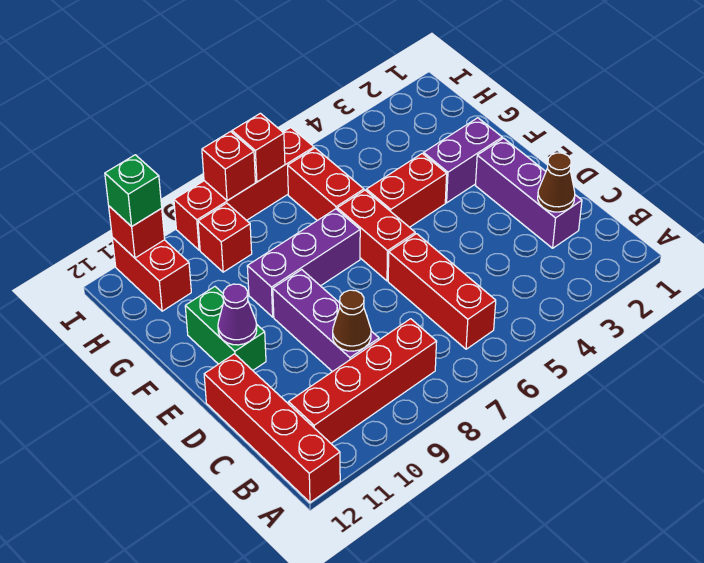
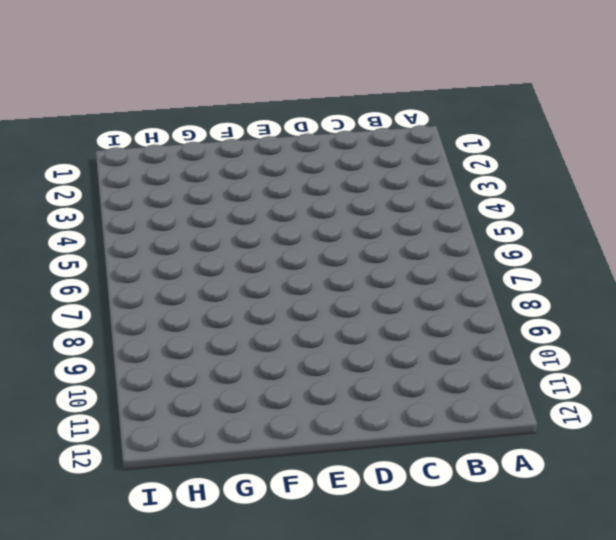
none -> red 1x4 brick [204,354,340,502]
none -> red 1x3 brick [388,234,496,349]
none -> red 1x4 brick [289,319,437,443]

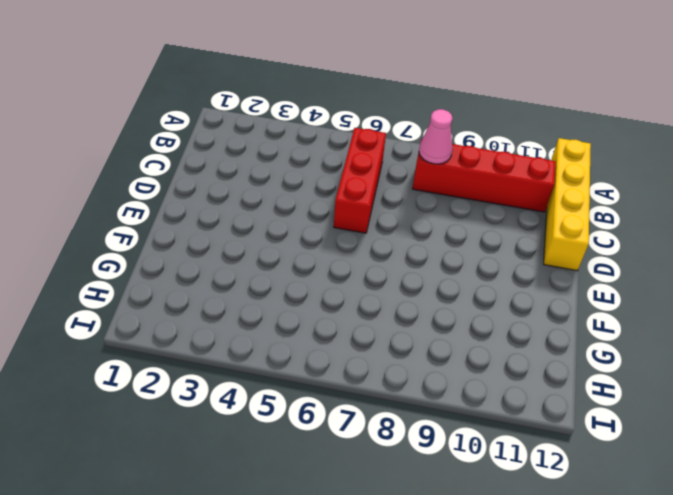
yellow 1x4 brick [544,138,591,271] -> red 1x4 brick [204,354,340,502]
pink 1x1 cone [419,109,452,164] -> none
none -> purple 1x3 brick [475,138,582,248]
none -> purple 1x3 brick [273,270,379,372]
none -> red 1x2 brick [337,190,415,281]

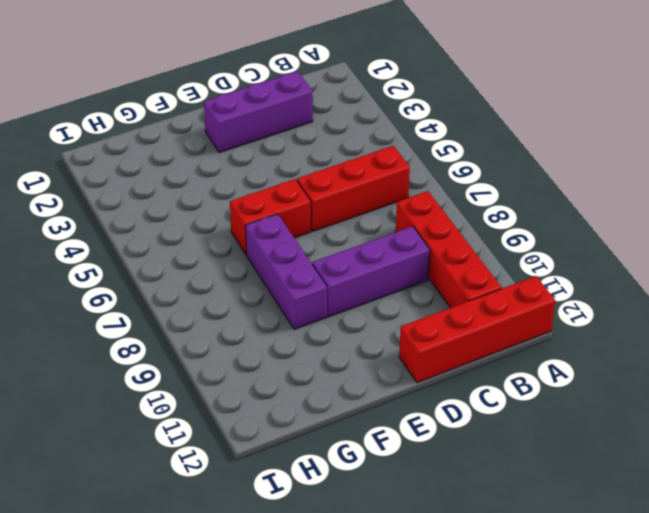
none -> green 1x2 brick [185,287,266,370]
none -> purple 1x2 brick [424,118,502,203]
none -> red 1x2 brick [366,154,447,227]

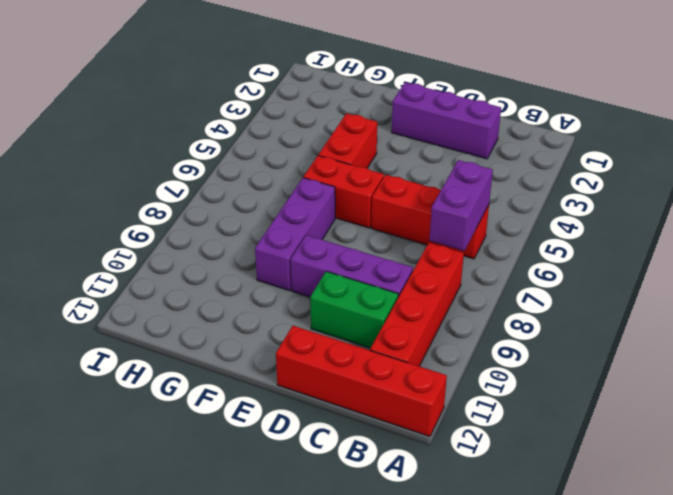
purple 1x2 brick [430,160,493,251] -> purple 1x2 brick moved to [424,118,502,203]
green 1x2 brick [310,271,398,348] -> green 1x2 brick moved to [185,287,266,370]
none -> red 1x2 brick [288,148,364,221]
none -> red 1x1 brick [198,203,252,272]
none -> red 1x2 brick [112,238,191,311]

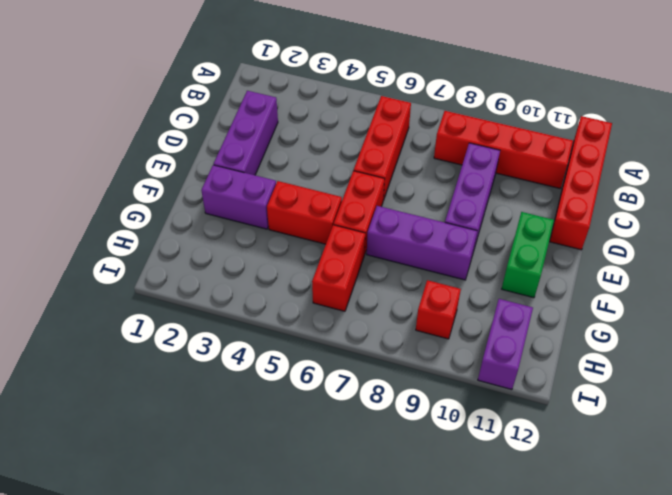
purple 1x2 brick [478,299,533,390] -> red 1x2 brick [112,238,191,311]
none -> red 1x4 brick [174,127,314,250]
none -> brown 1x1 cone [538,153,575,212]
none -> brown 1x1 cone [333,290,371,351]

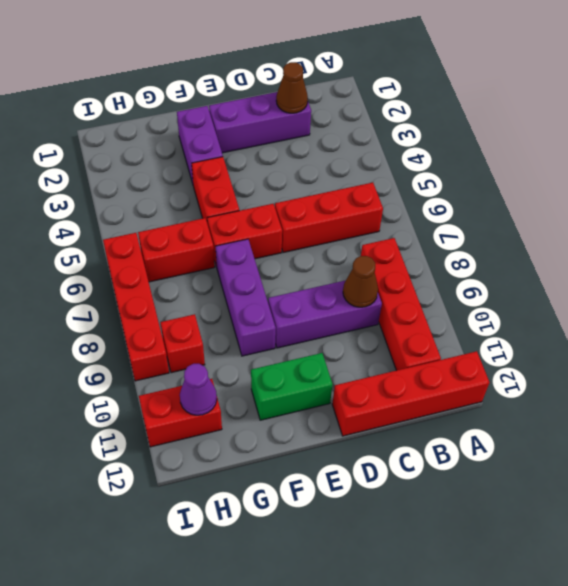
purple 1x1 cone [180,364,217,415] -> purple 1x1 cone moved to [218,284,257,345]
none -> red 1x1 brick [232,113,285,182]
none -> red 1x1 brick [202,132,255,201]
none -> red 1x1 brick [109,206,165,258]

